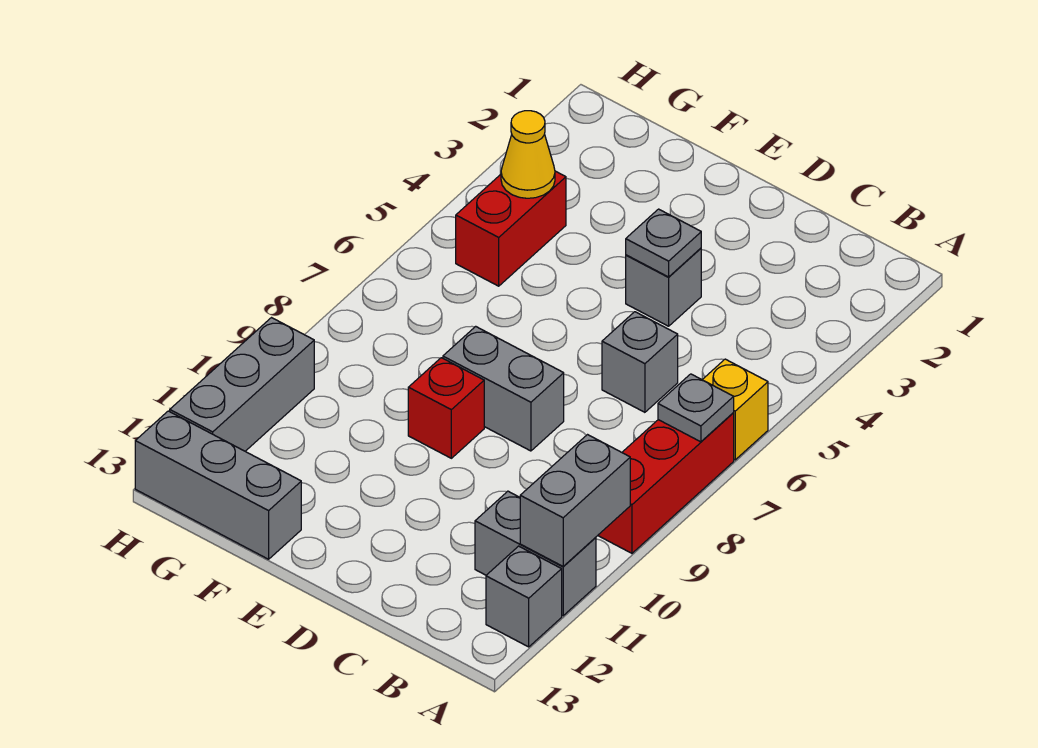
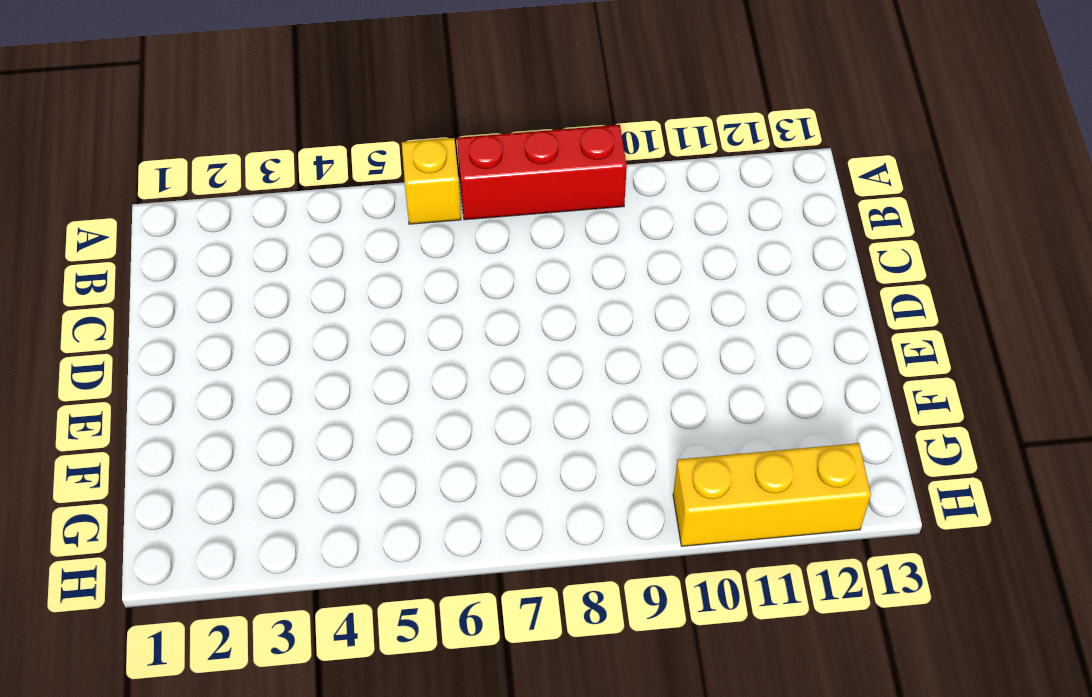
yellow 1x3 brick [673,443,871,546] -> grey 1x3 brick [170,318,314,451]
none -> grey 1x2 brick [475,491,596,616]
none -> grey 1x1 brick [486,546,562,647]
none -> grey 1x1 brick [602,312,678,412]

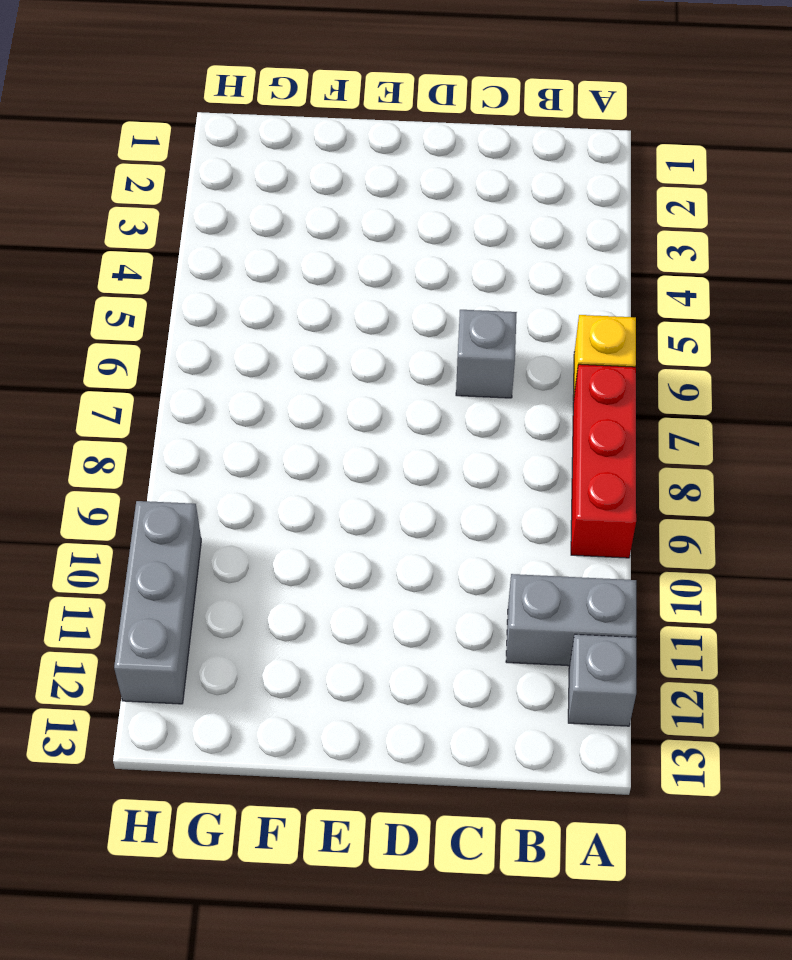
none -> grey 1x1 brick [626,248,701,326]
none -> grey 1x2 brick [443,326,564,451]
none -> red 1x1 brick [408,358,484,458]

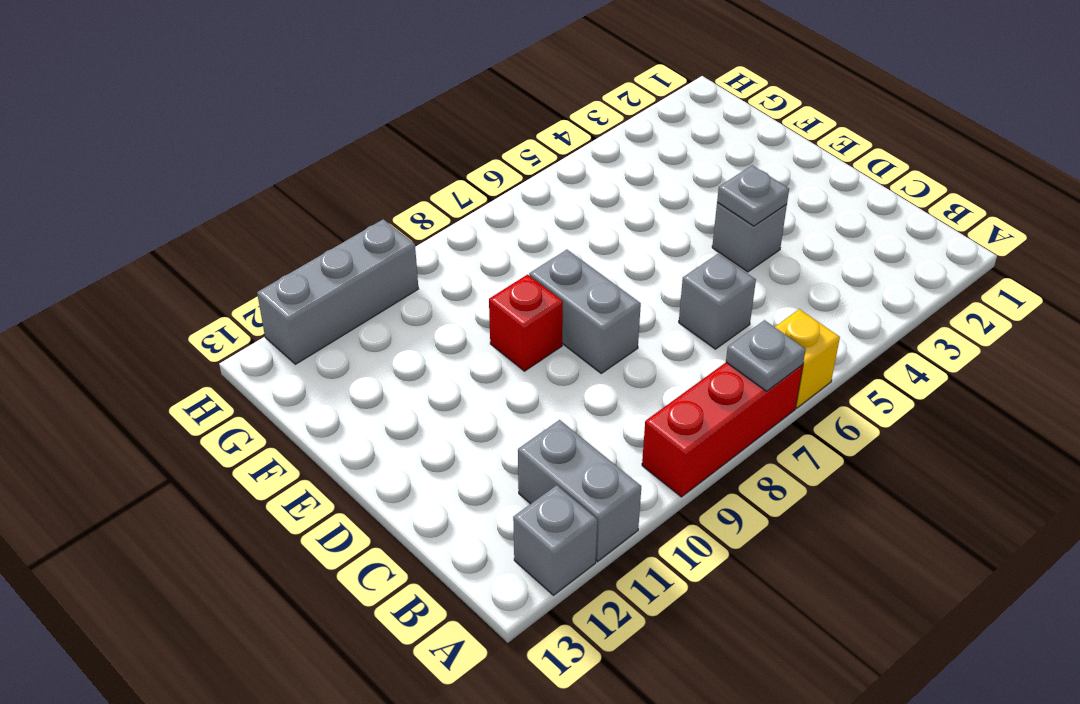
none -> grey 1x3 brick [135,411,301,559]
none -> red 1x2 brick [456,171,566,286]
none -> grey 1x2 brick [520,435,630,566]

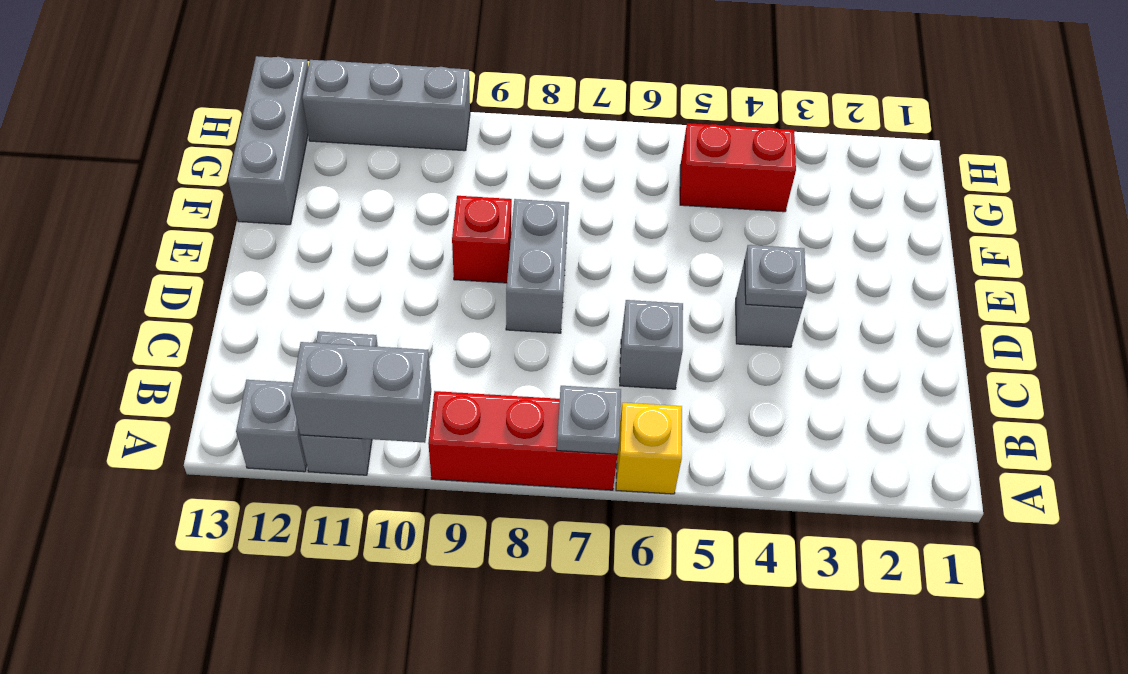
none -> yellow 1x1 cone [501,111,555,198]

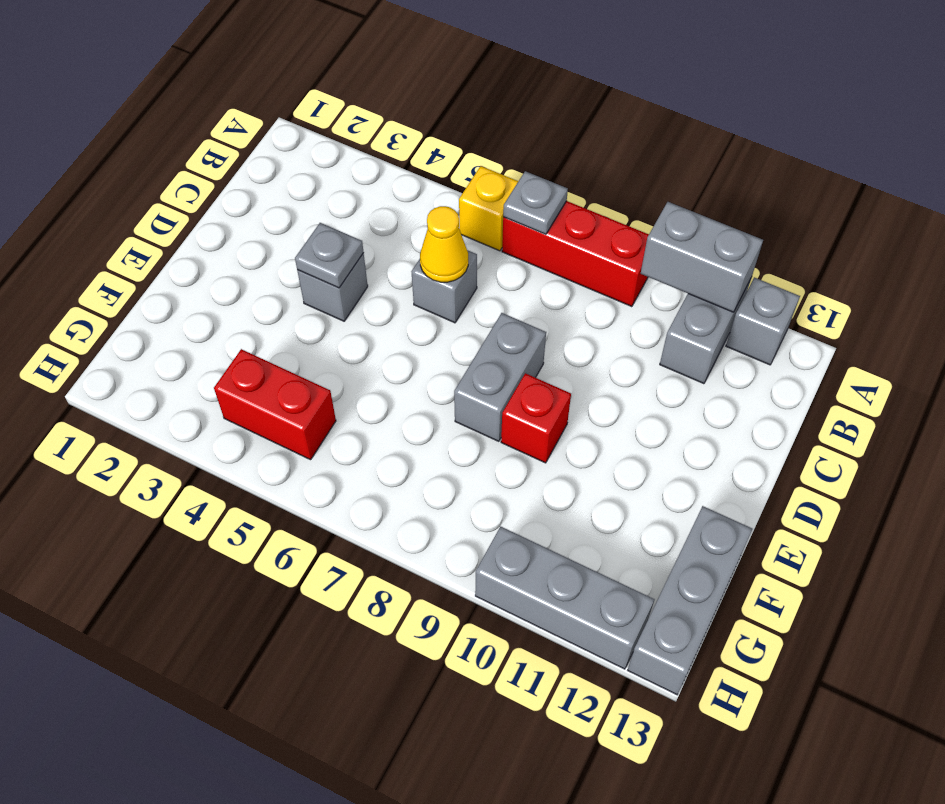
yellow 1x1 cone [420,206,468,282] -> yellow 1x1 cone moved to [501,111,555,198]

